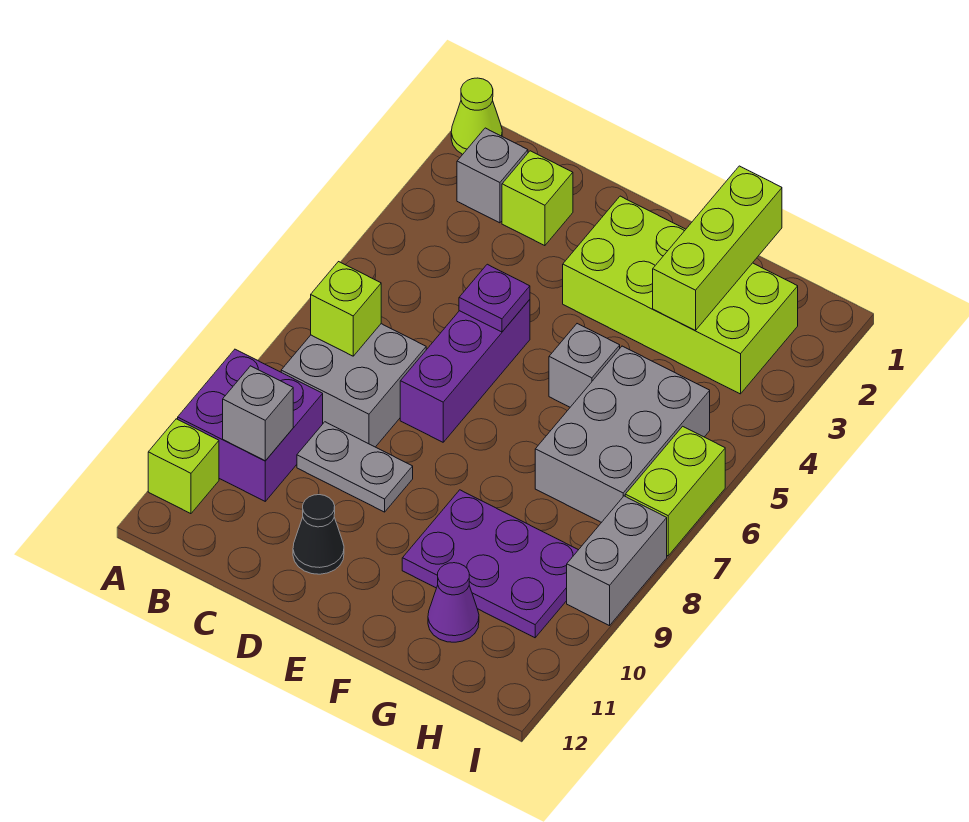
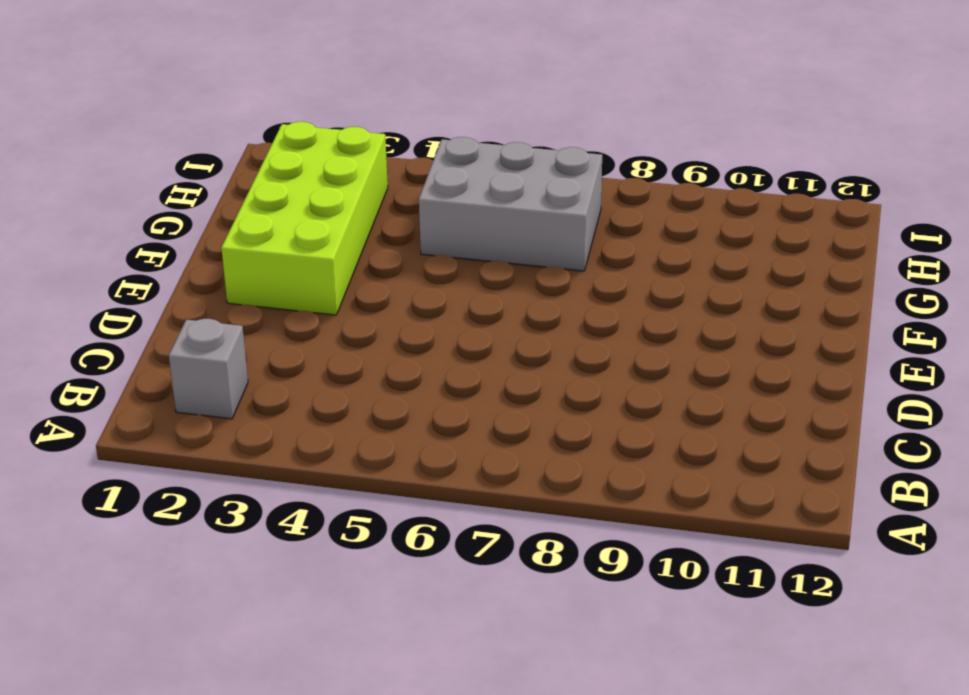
none -> lime 1x1 cone [451,78,502,154]
none -> purple 2x2 brick [178,349,323,501]
none -> lime 1x1 brick [148,419,219,514]

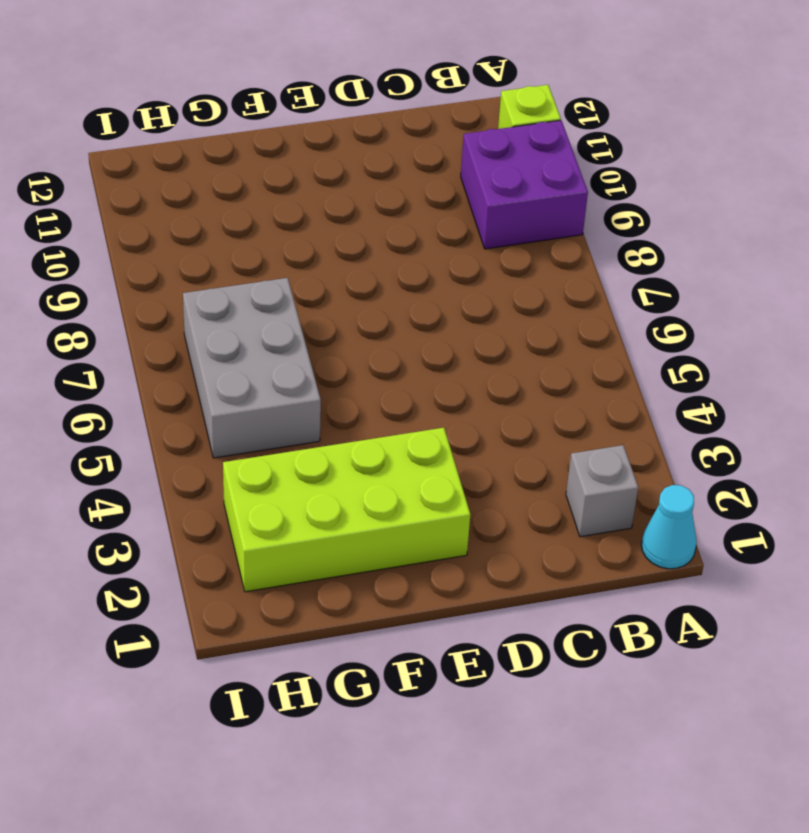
cyan 1x1 cone [641,485,697,569] -> lime 1x1 cone [451,78,502,154]
none -> grey 2x2 brick [281,324,426,447]
none -> lime 1x1 brick [502,151,573,246]
none -> grey 1x2 plate [297,422,413,512]

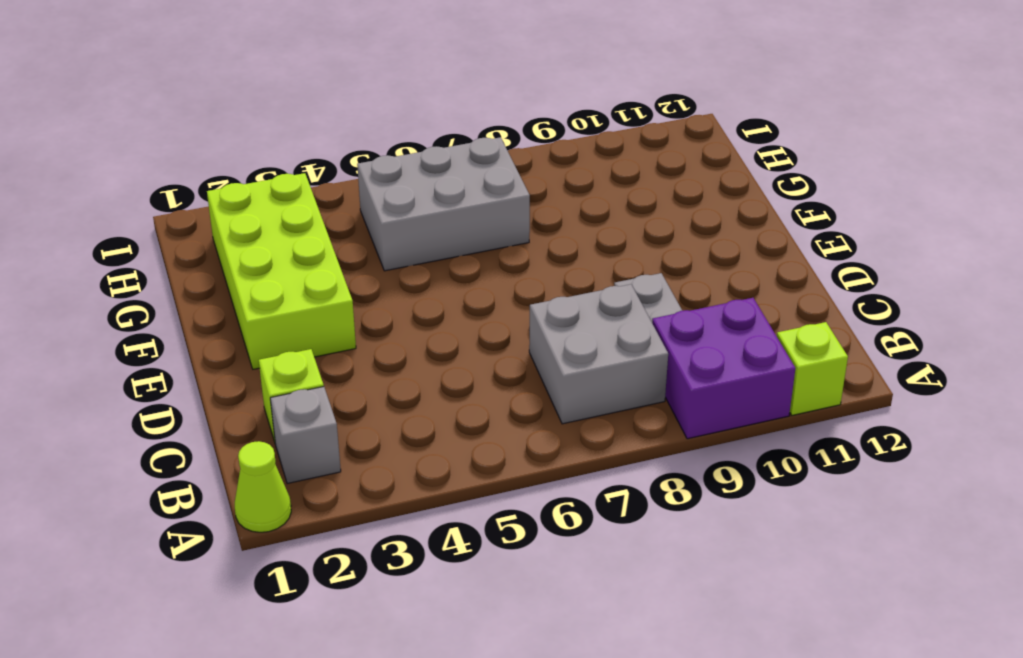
none -> purple 1x3 brick [400,300,530,442]
none -> black 1x1 cone [293,495,344,574]
none -> grey 1x1 brick [549,324,620,407]

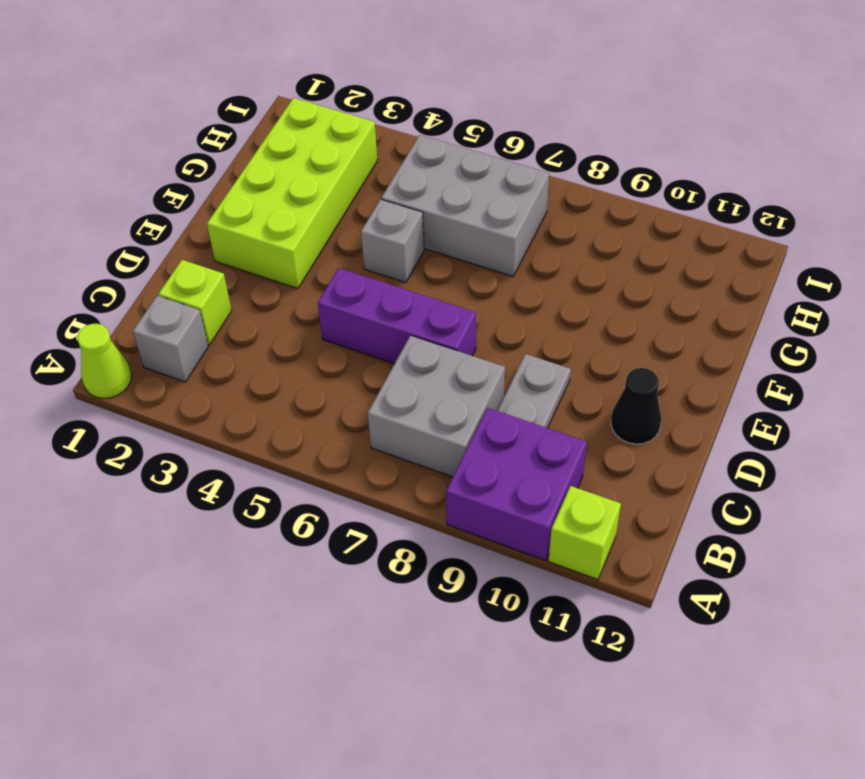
none -> purple 2x3 plate [402,490,578,638]
none -> purple 1x1 cone [428,563,479,642]
none -> lime 1x2 brick [625,426,725,556]

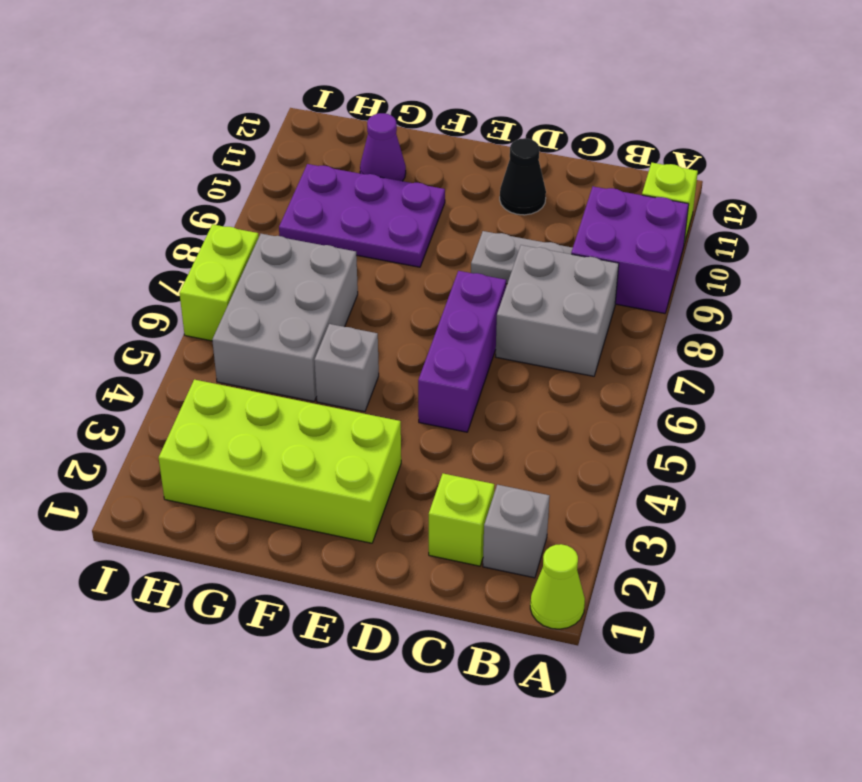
none -> grey 1x2 brick [567,496,667,626]
none -> lime 1x1 brick [311,262,381,356]
none -> grey 1x1 brick [223,366,293,461]

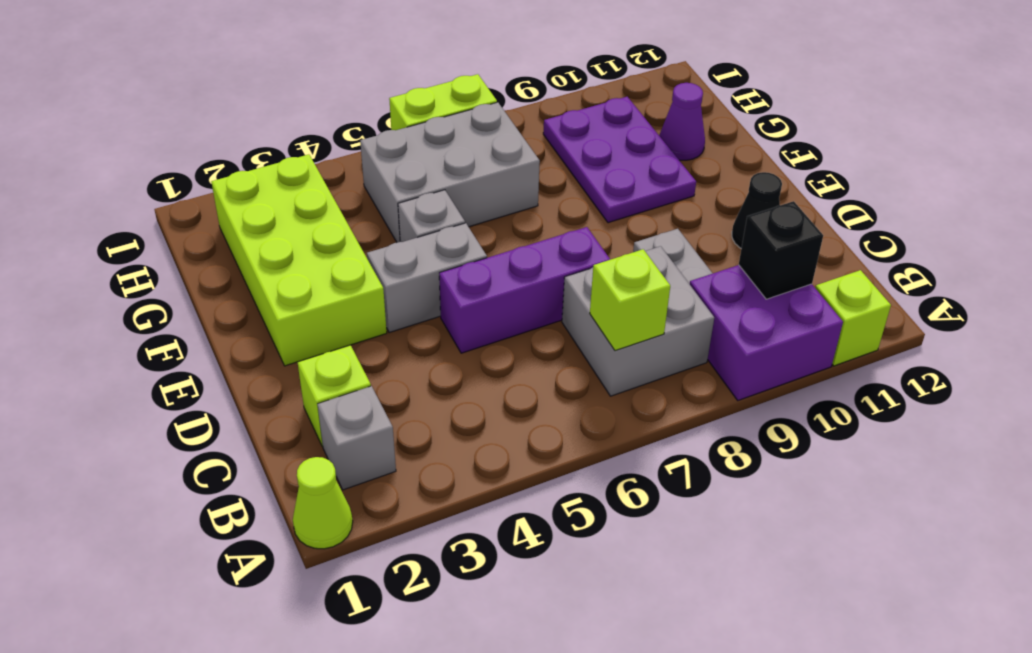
black 1x1 brick [739,201,823,299] -> grey 1x1 brick [223,366,293,461]
grey 1x2 brick [367,223,487,333] -> grey 1x2 brick moved to [567,496,667,626]
none -> purple 1x1 plate [459,264,530,332]
none -> lime 1x3 brick [653,166,782,330]

